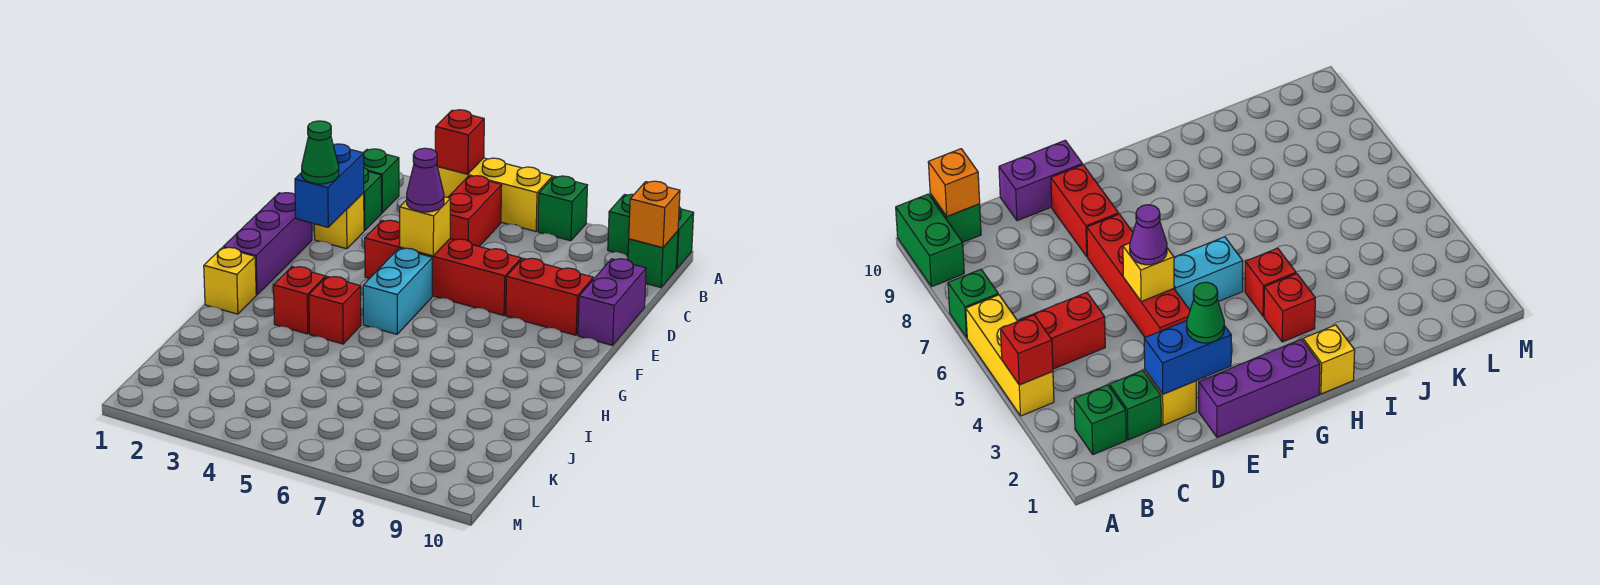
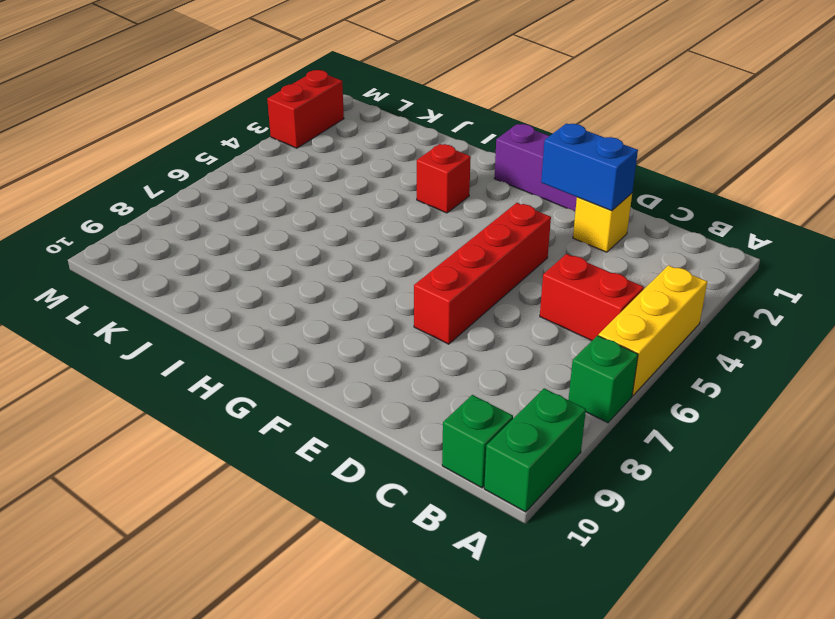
red 1x2 brick [267,70,344,148] -> red 1x2 brick moved to [506,258,593,335]
none -> green 1x1 brick [363,149,399,213]
none -> green 1x1 brick [364,168,382,231]
none -> purple 1x2 brick [578,259,646,345]

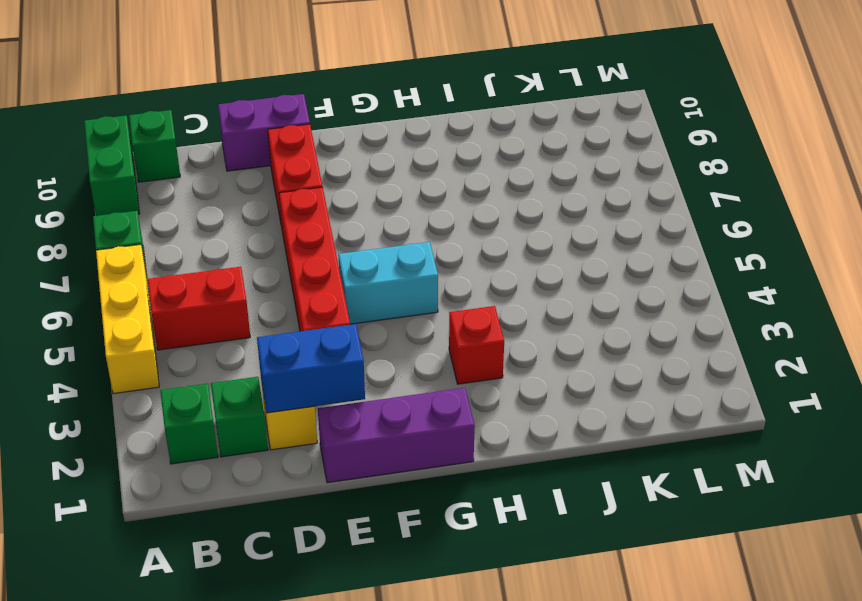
none -> yellow 1x1 brick [204,247,256,314]
none -> red 1x1 brick [309,277,361,344]
none -> red 1x1 brick [435,110,484,174]

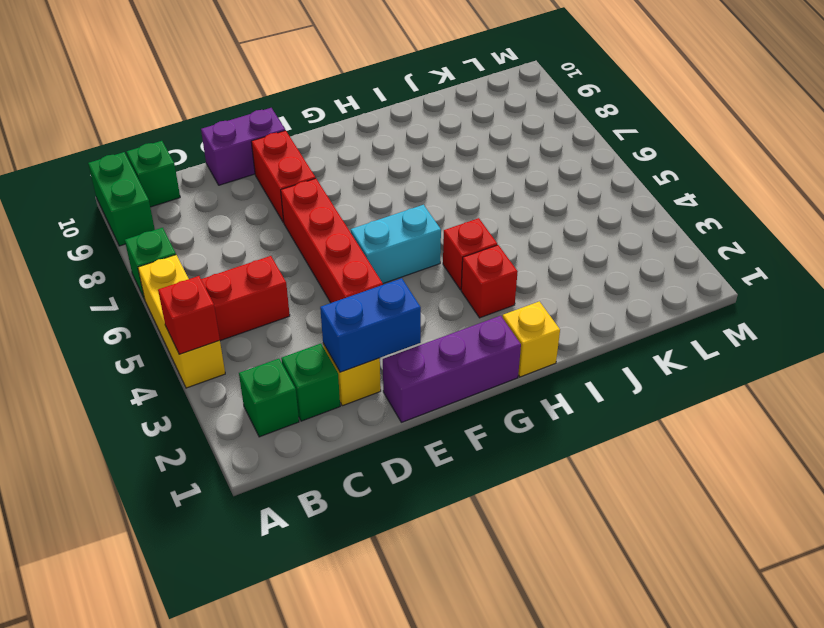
none -> orange 1x1 brick [629,181,680,248]
none -> yellow 1x1 brick [400,197,451,256]
none -> green 1x1 cone [302,121,339,184]

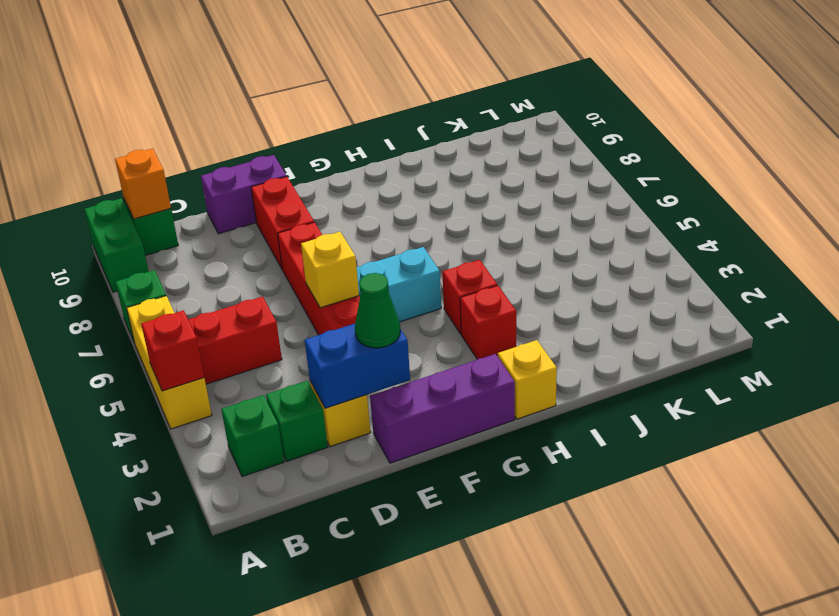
none -> purple 1x1 cone [407,148,444,212]

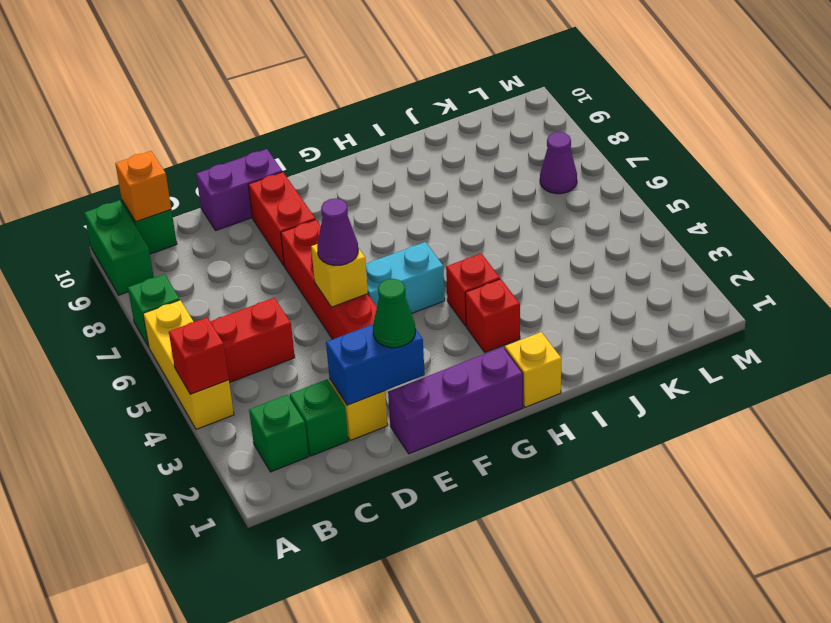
purple 1x1 cone [540,132,577,194] -> none

